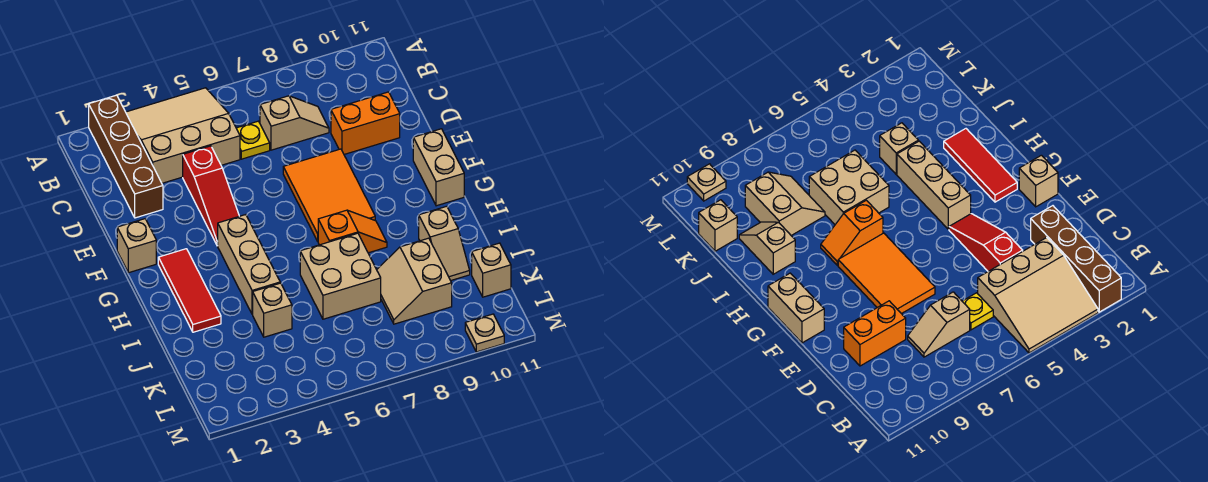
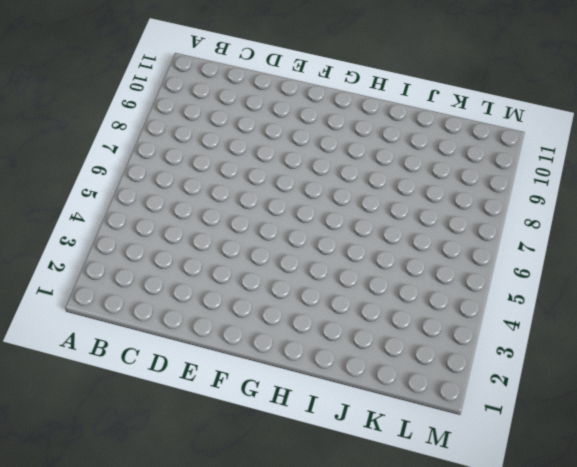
none -> brown 1x4 brick [89,95,163,218]
none -> tan 3x3 slope [126,88,240,183]
none -> yellow 1x1 plate [236,121,270,159]

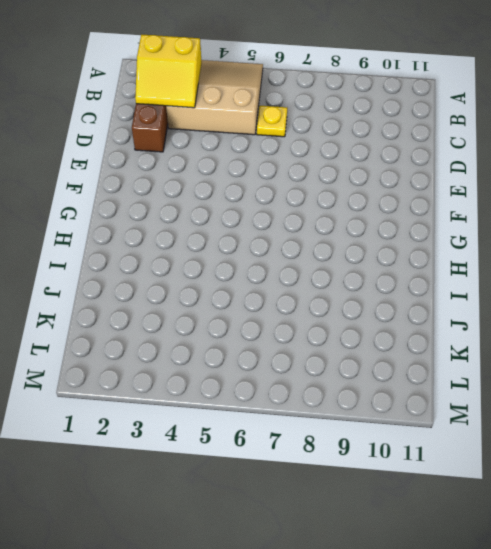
yellow 2x2 slope [135,34,202,108] -> none
none -> tan 1x2 slope [260,96,329,150]
none -> red 1x3 slope [183,146,239,246]
none -> orange 1x2 brick [331,92,400,154]

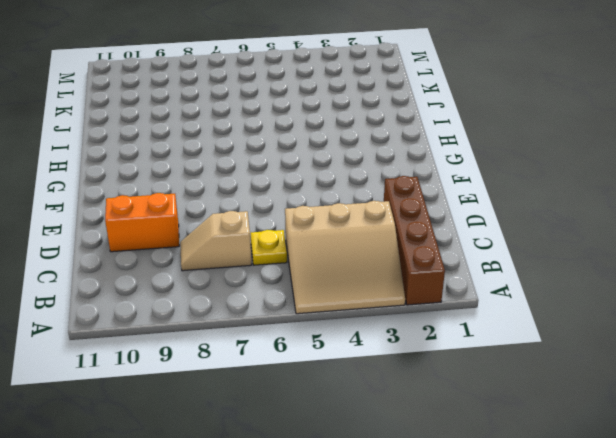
none -> red 1x3 slope [183,146,239,246]
none -> orange 2x3 tile [283,149,375,241]
none -> tan 1x1 brick [117,219,156,273]

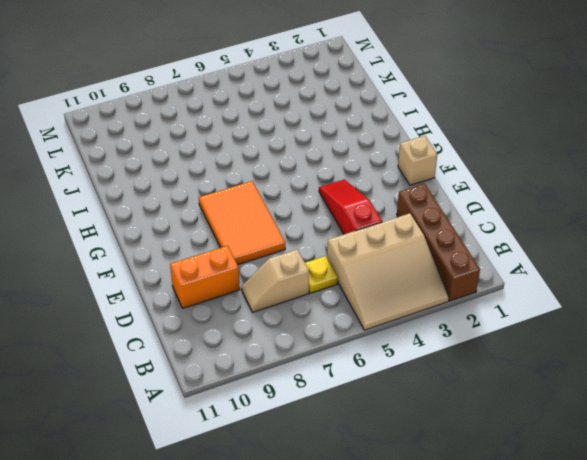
none -> tan 1x2 brick [413,129,464,206]
none -> red 1x3 tile [158,249,221,332]
none -> tan 1x3 brick [218,215,280,314]

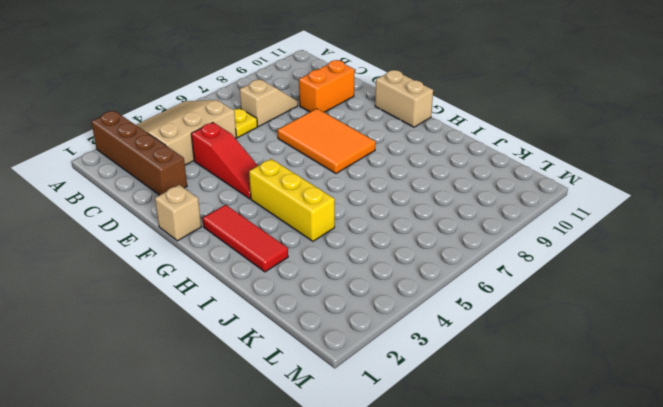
yellow 1x3 brick [249,159,335,241] -> tan 1x3 brick [218,215,280,314]
none -> orange 1x2 slope [318,210,387,253]
none -> tan 2x2 brick [300,233,381,319]
none -> tan 1x2 slope [419,206,470,281]

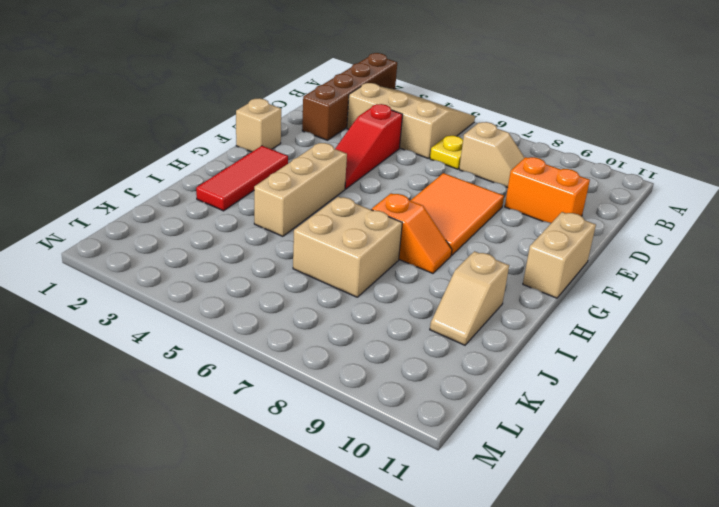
none -> tan 1x1 brick [253,283,292,337]
none -> tan 2x2 slope [377,238,452,324]
none -> tan 1x1 brick [472,243,511,297]

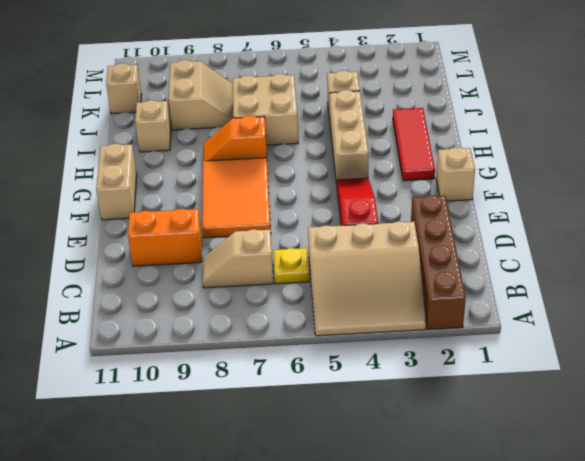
none -> tan 1x1 plate [465,314,504,352]

